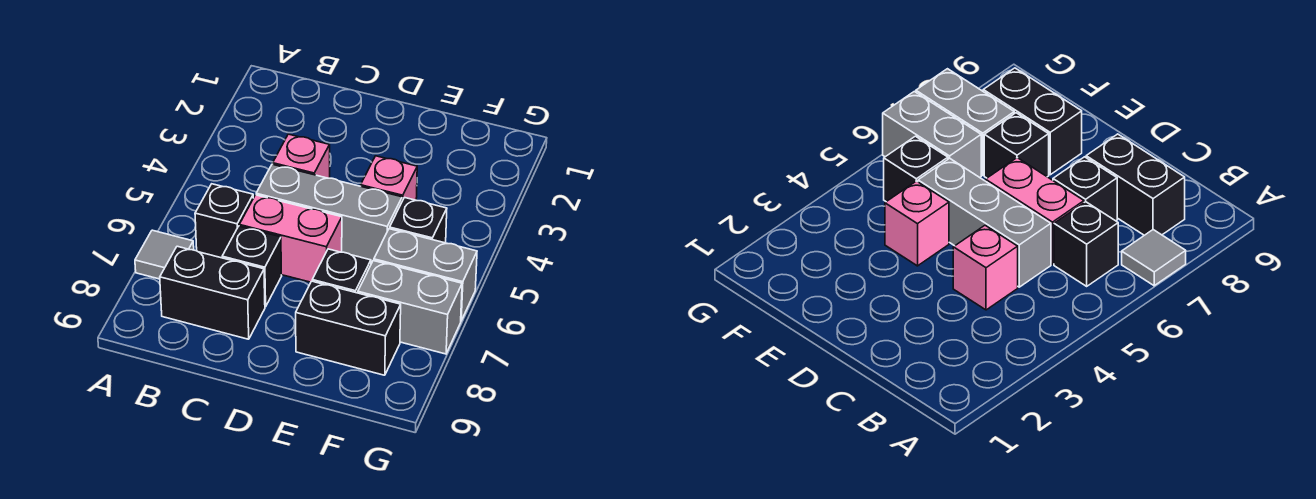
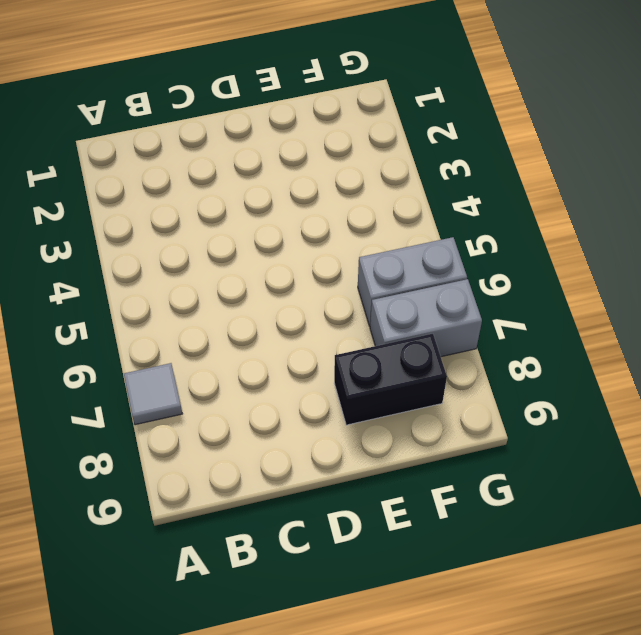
none -> black 1x1 brick [195,184,253,258]
none -> black 1x2 brick [160,246,265,339]
none -> pink 1x1 brick [273,134,330,178]

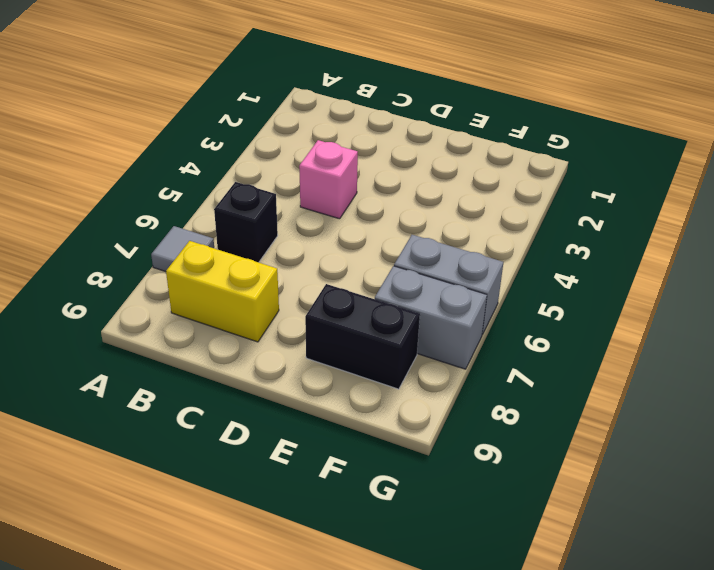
yellow 1x2 brick [166,241,279,342] -> black 1x2 brick [160,246,265,339]
none -> grey 1x3 brick [256,164,402,262]
none -> pink 1x2 brick [239,195,342,282]
none -> black 1x1 brick [222,226,282,307]

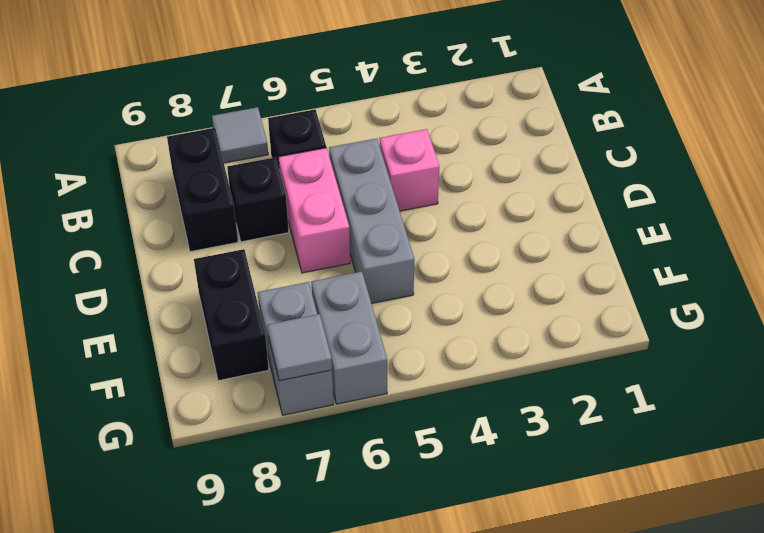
grey 1x1 tile [267,314,332,381] -> none
none -> pink 1x1 brick [361,156,417,201]
none -> black 1x1 brick [312,249,371,293]
none -> black 1x1 brick [390,198,447,243]

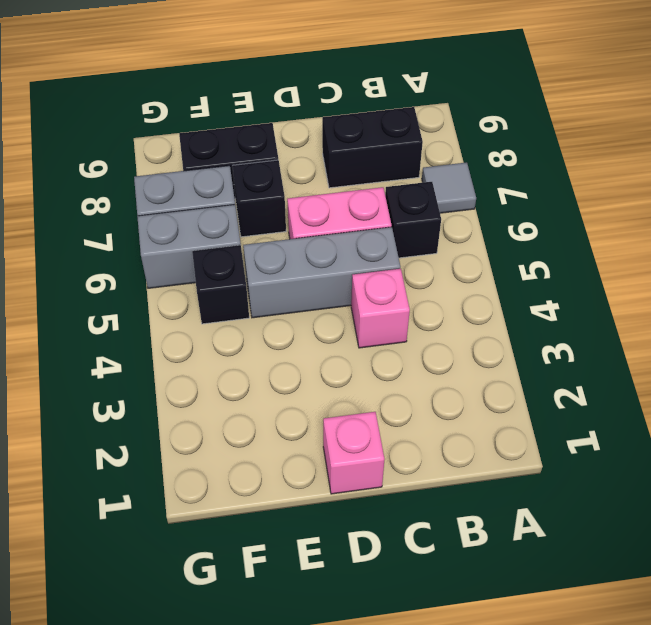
pink 1x1 brick [323,412,385,494] -> pink 1x1 brick moved to [361,156,417,201]
none -> black 1x1 brick [222,226,282,307]

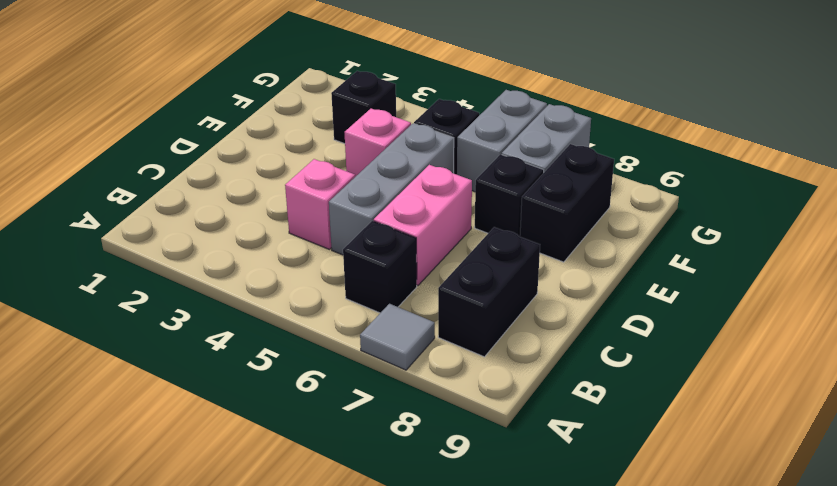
black 1x1 brick [331,71,396,144] -> black 1x1 brick moved to [222,226,282,307]

